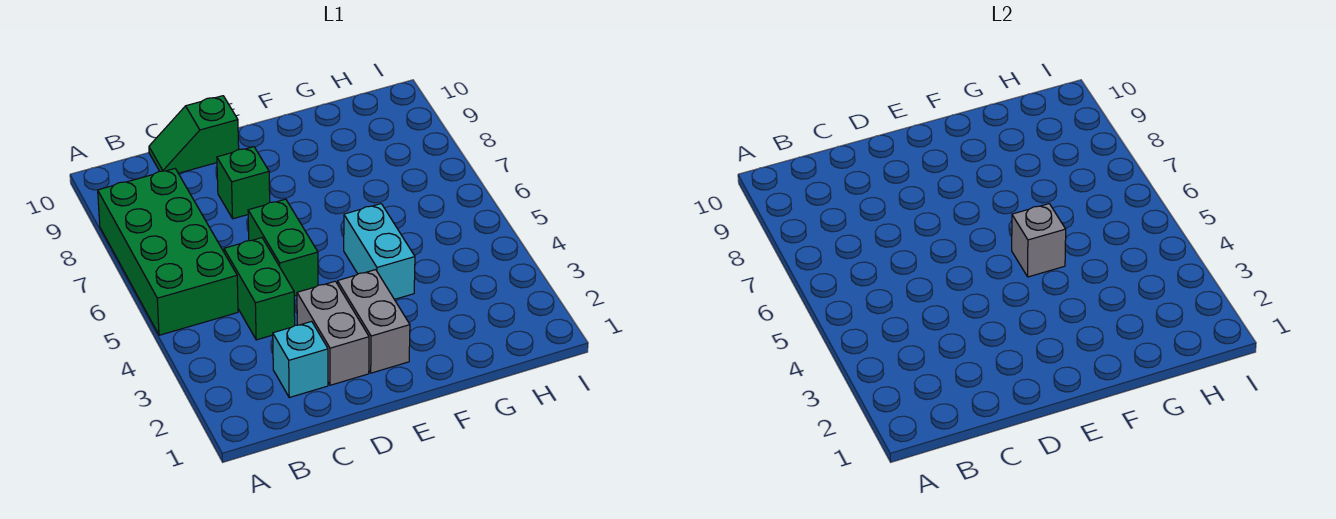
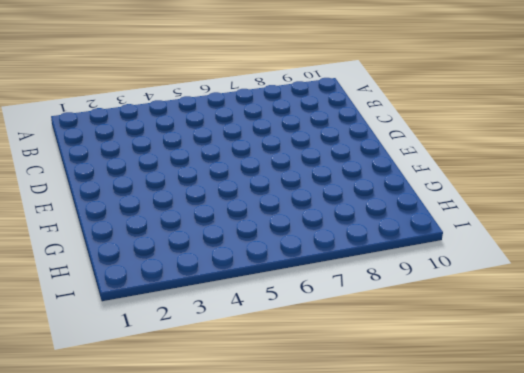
none -> green 2x4 brick [98,169,238,335]
none -> cyan 1x1 brick [273,321,328,397]

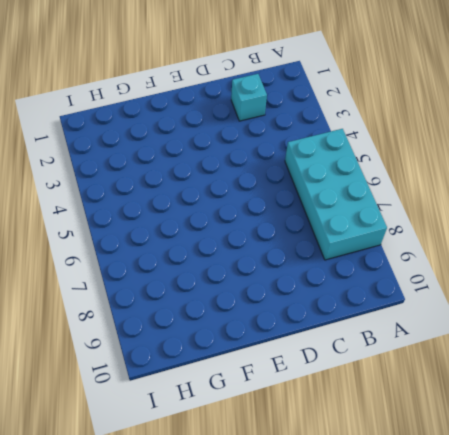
cyan 2x4 brick [285,129,387,260] -> green 2x4 brick [98,169,238,335]
none -> green 1x2 brick [224,238,295,340]
none -> green 1x2 slope [149,96,239,173]

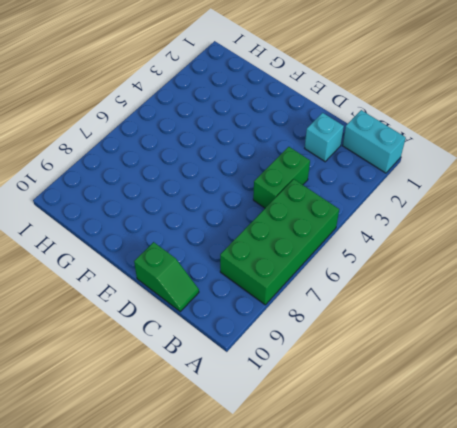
cyan 1x2 brick [342,110,406,173] -> cyan 1x2 brick turned to [344,204,415,299]
none -> grey 1x2 brick [297,281,369,385]
none -> green 1x2 brick [248,199,318,296]

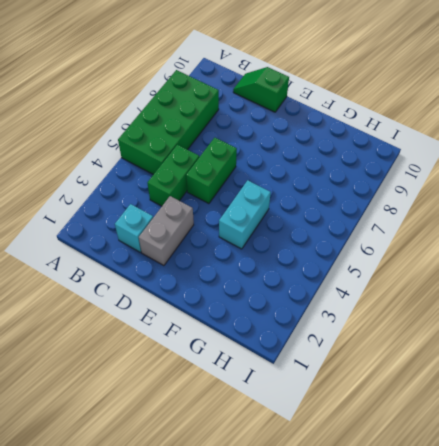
none -> green 1x1 brick [217,147,270,219]
none -> grey 1x2 brick [338,270,410,373]

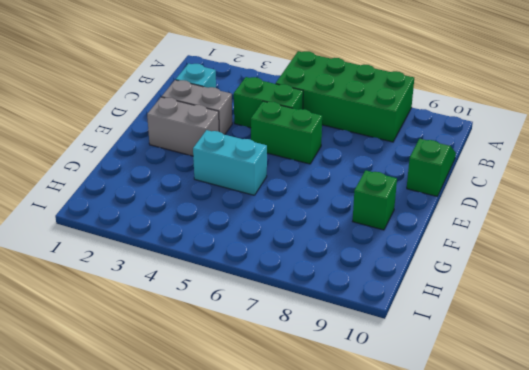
green 1x1 brick [353,170,397,230] -> green 1x1 brick moved to [217,147,270,219]
none -> grey 1x1 brick [1012,204,1066,277]

